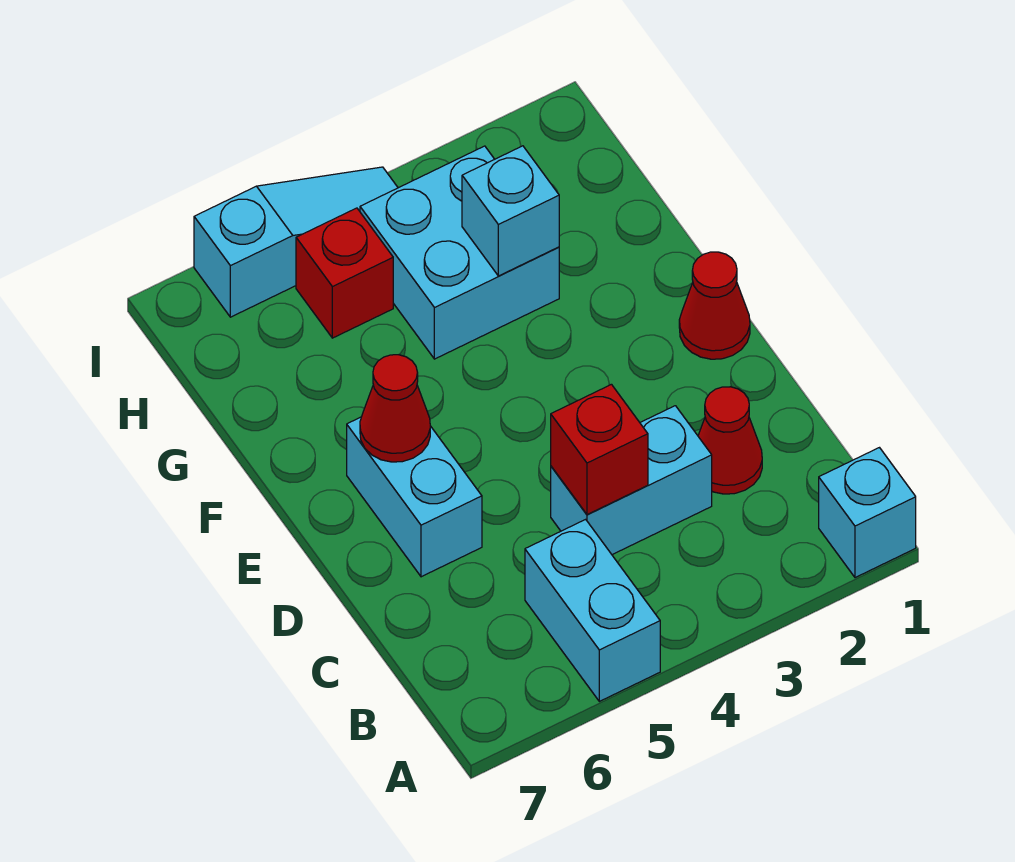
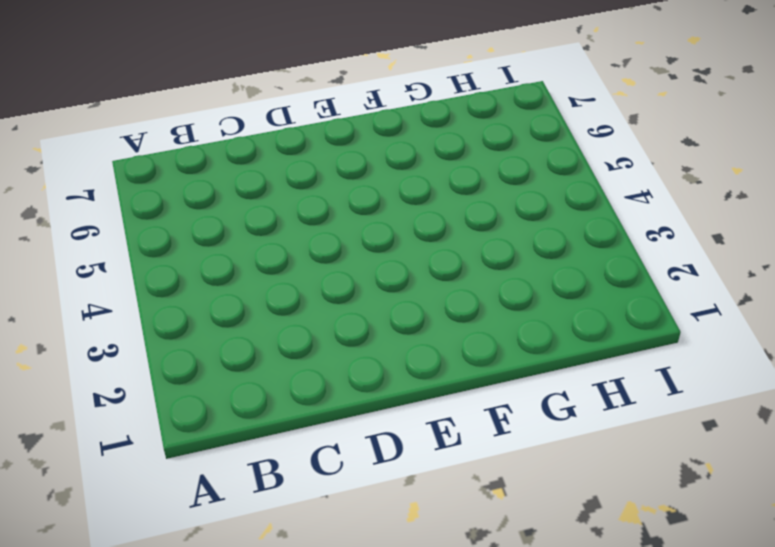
none -> cyan 1x1 brick [819,448,916,578]
none -> cyan 1x2 brick [525,519,660,701]
none -> red 1x1 cone [698,387,762,494]

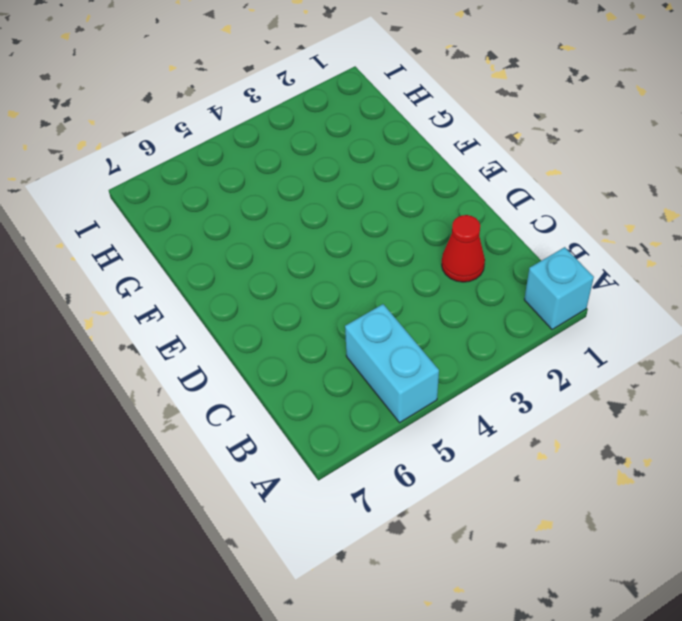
none -> cyan 1x2 brick [551,406,712,555]
none -> cyan 1x2 brick [347,417,482,577]
none -> red 1x1 cone [679,252,750,359]

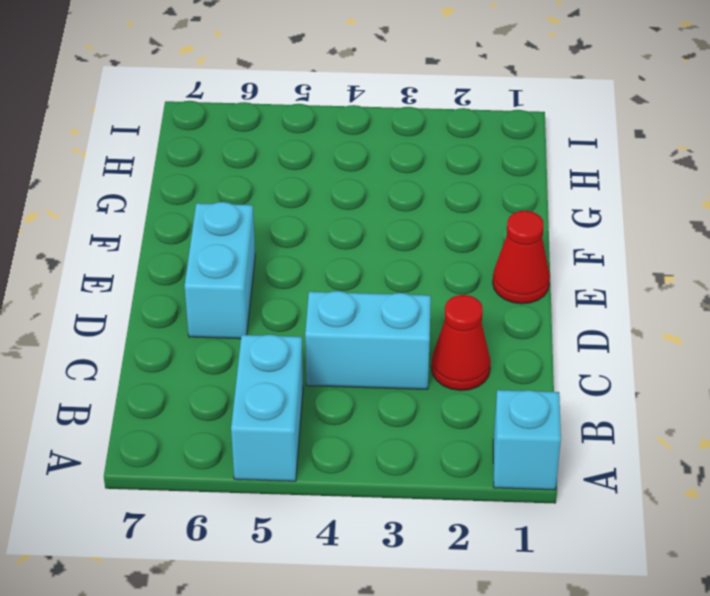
none -> cyan 2x2 brick [360,146,559,359]
none -> red 1x1 brick [296,208,393,338]
none -> cyan 1x3 slope [194,167,398,317]

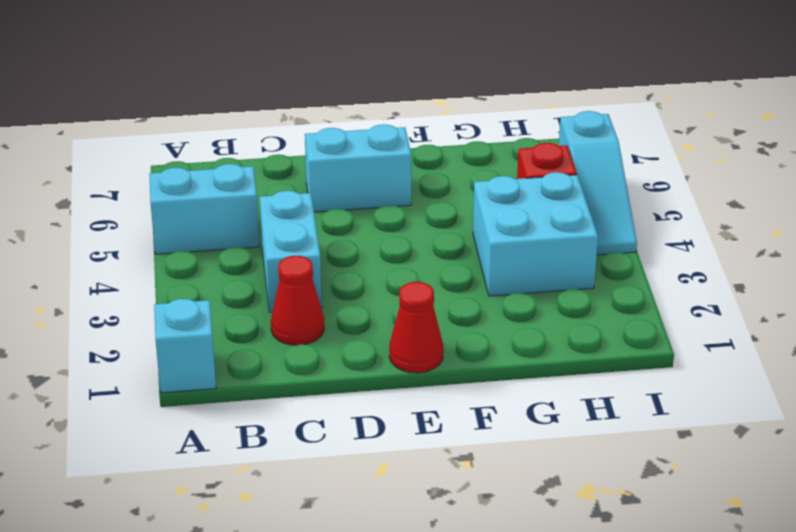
none -> red 1x1 brick [551,384,648,515]
none -> red 1x1 cone [360,355,430,462]
none -> cyan 1x1 brick [462,146,559,276]

